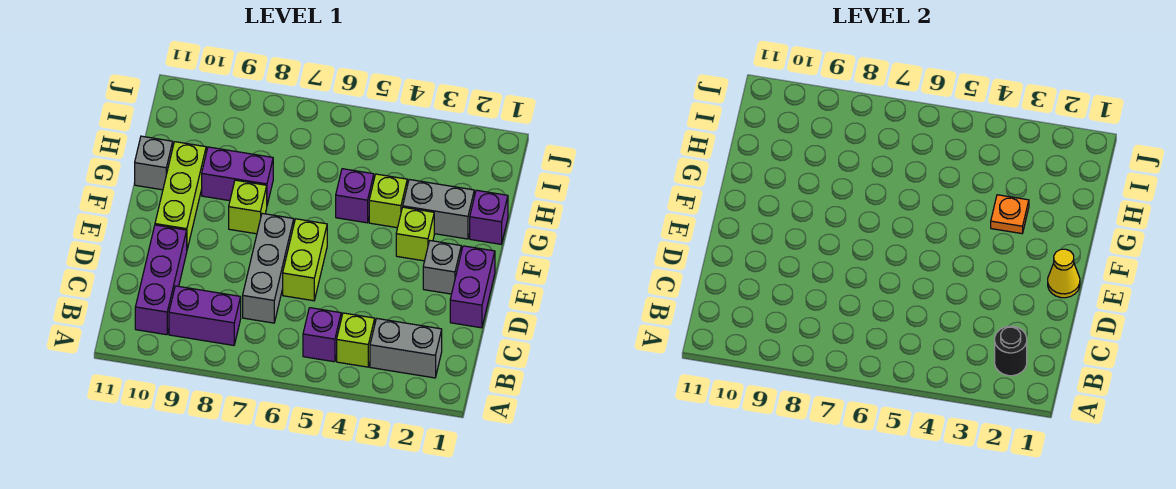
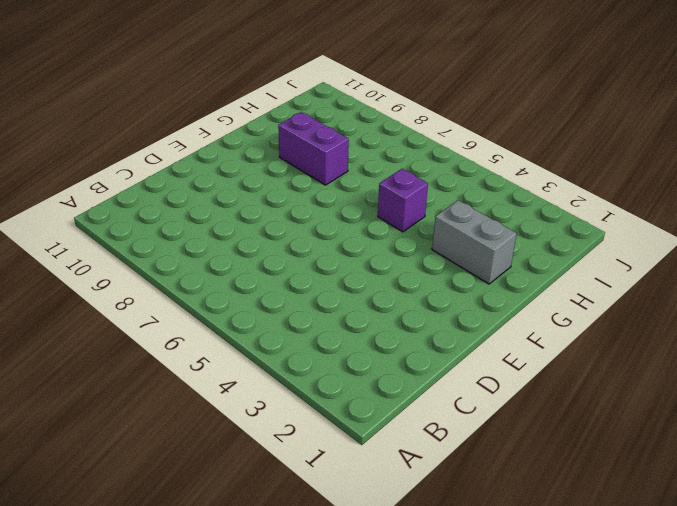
none -> grey 1x2 brick [370,319,442,378]
none -> lime 1x1 brick [337,313,375,367]
none -> purple 1x1 brick [303,308,341,362]

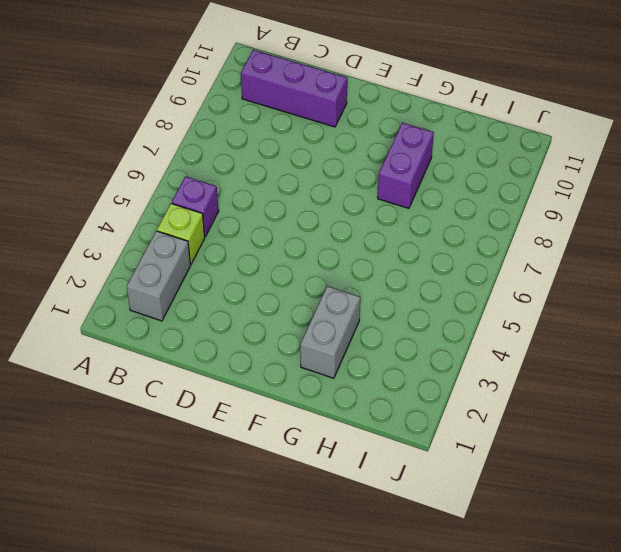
none -> purple 1x2 brick [169,286,241,345]
none -> grey 1x3 brick [243,213,294,323]
none -> purple 1x2 brick [450,246,495,328]

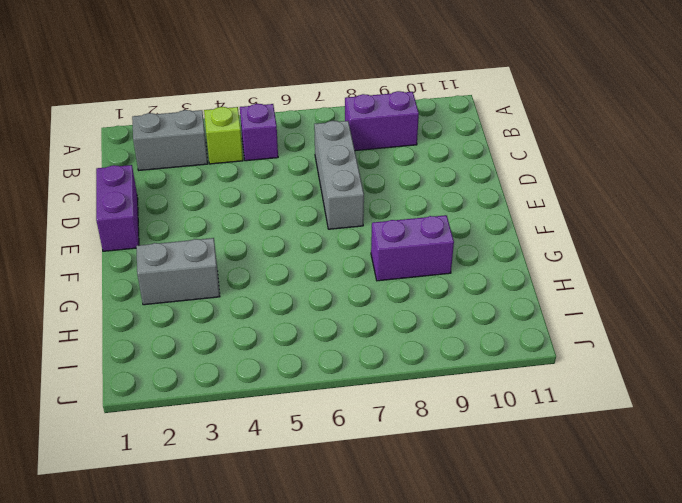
none -> purple 1x3 brick [135,225,187,335]
none -> lime 1x2 brick [283,219,327,301]
none -> grey 1x1 brick [423,241,461,294]

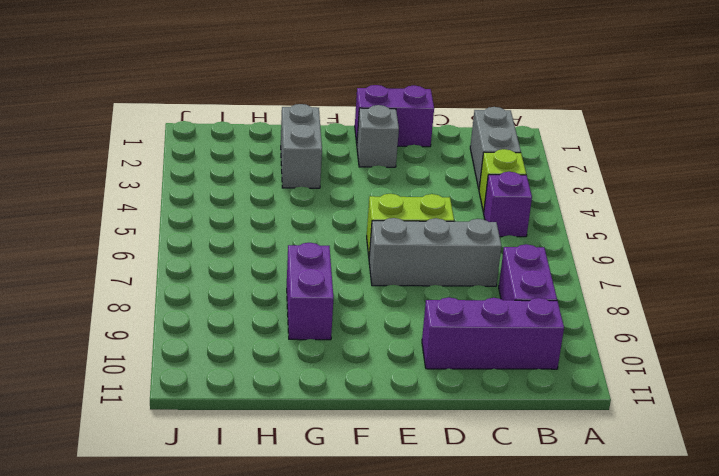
none -> lime 1x3 brick [155,142,206,249]
none -> lime 1x1 brick [396,207,434,261]
none -> lime 1x1 brick [229,180,267,234]

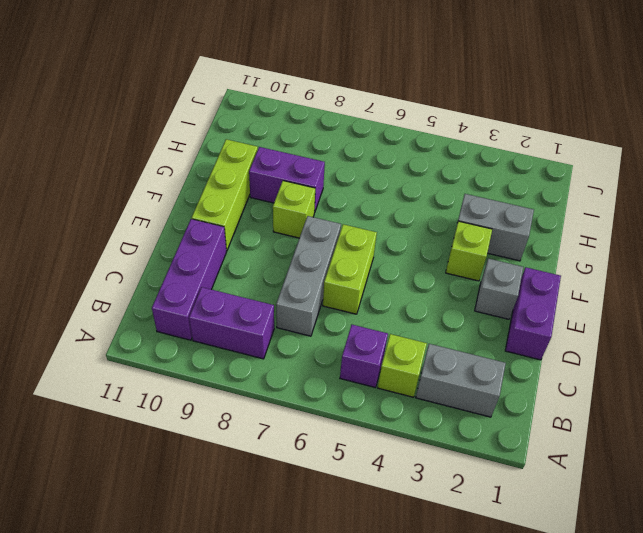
none -> purple 1x1 brick [470,190,508,244]
none -> lime 1x1 brick [369,174,407,228]
none -> purple 1x1 brick [336,169,374,223]

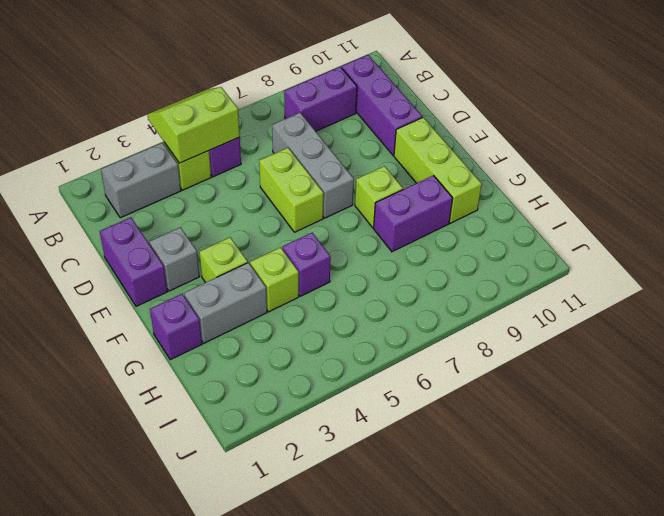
lime 2x2 slope [147,87,240,163] -> none
none -> grey 1x1 brick [135,136,173,190]
none -> black 1x1 round brick [995,326,1027,376]
none -> yellow 1x1 cone [1048,249,1080,298]

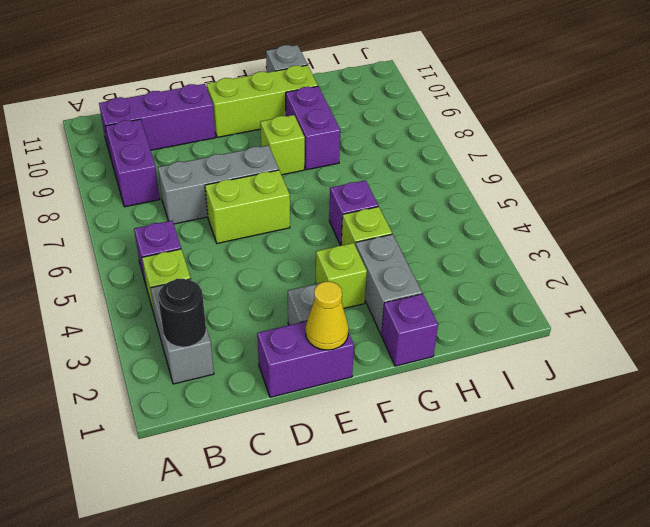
none -> orange 1x1 plate [991,195,1029,234]

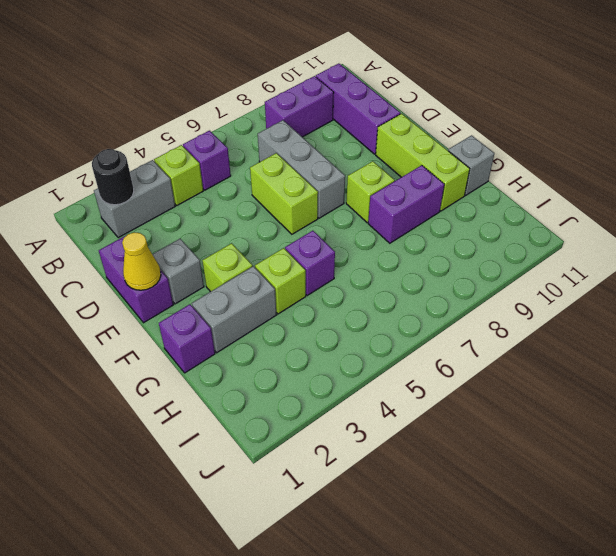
none -> orange 1x1 plate [991,195,1029,234]

